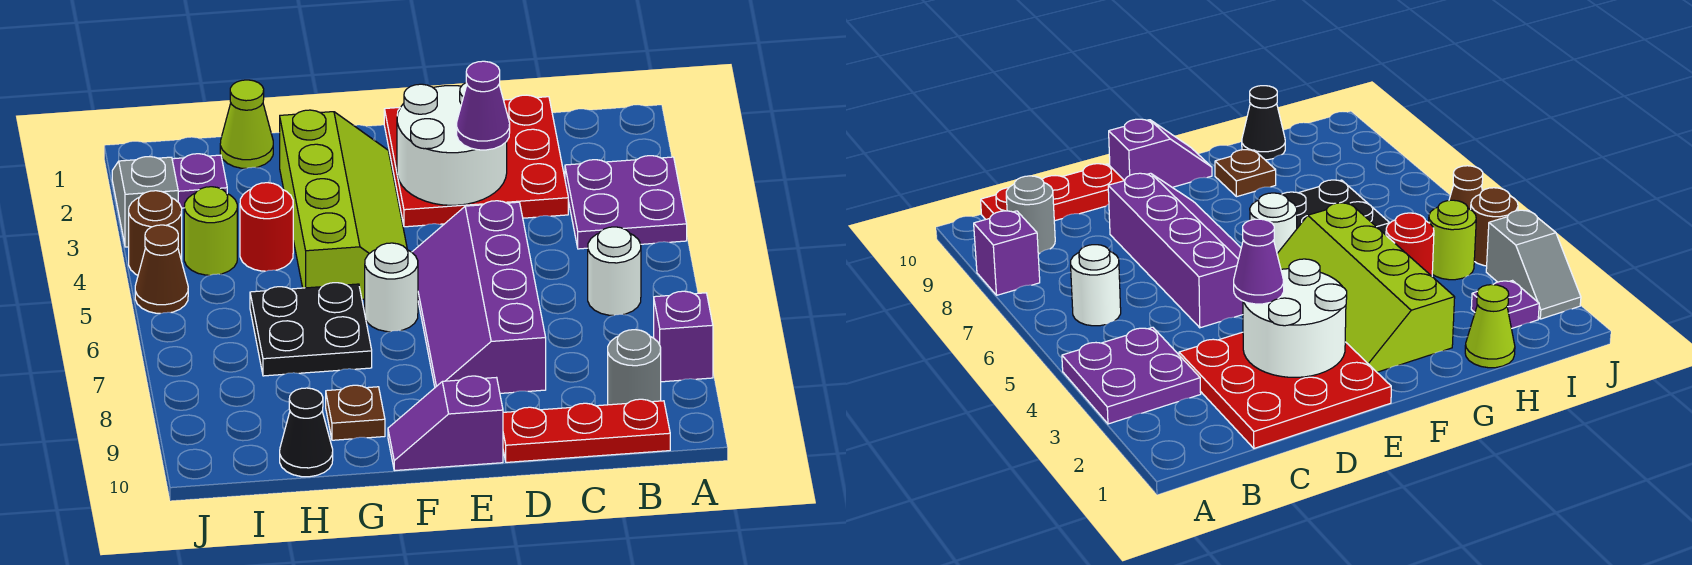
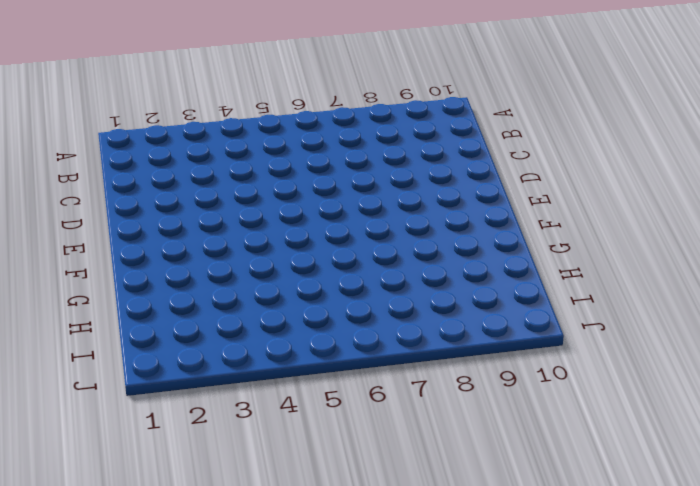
none -> purple 2x2 plate [565,156,687,249]
none -> purple 1x1 brick [654,291,713,382]
none -> white 1x1 round brick [588,227,641,315]

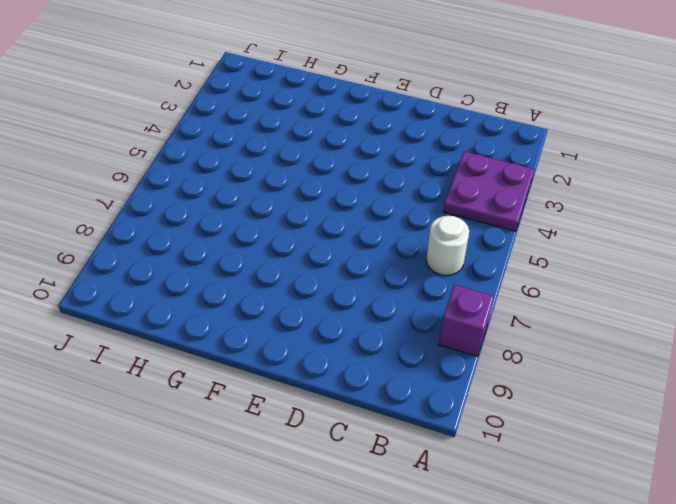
none -> grey 1x1 round brick [608,330,661,405]
none -> red 1x3 plate [503,399,670,462]
none -> red 3x3 plate [384,95,568,227]

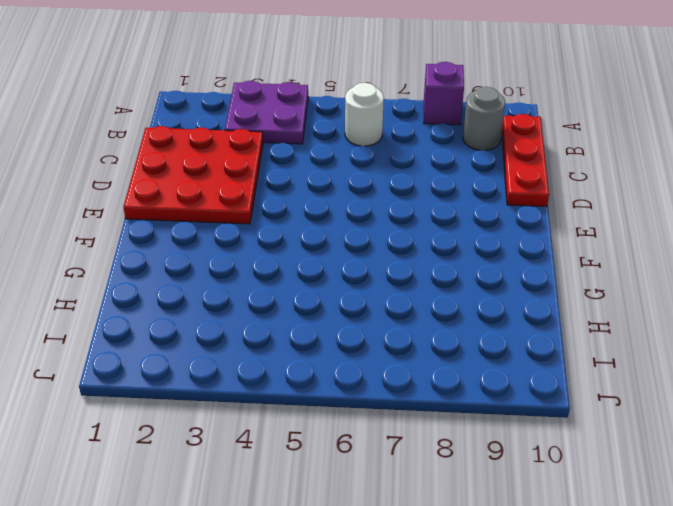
none -> purple 2x4 slope [412,201,546,393]
none -> purple 1x2 slope [388,376,503,471]
none -> lime 2x4 slope [280,110,407,299]

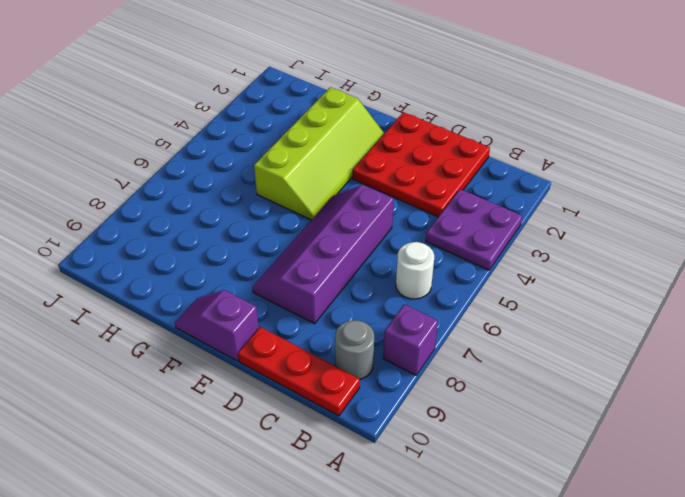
none -> white 1x1 round brick [365,243,418,332]
none -> black 2x2 plate [250,283,372,376]
none -> brown 1x1 plate [326,385,385,440]

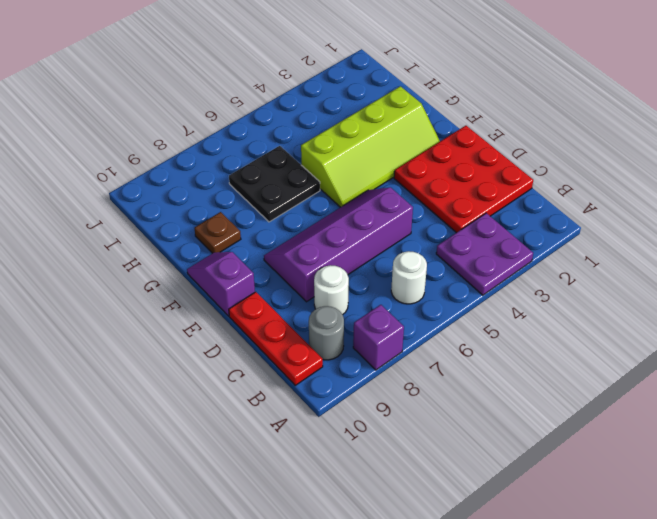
white 1x1 round brick [314,265,349,315] -> white 1x1 round brick moved to [365,243,418,332]
none -> lime 1x1 cone [220,80,273,168]
none -> red 1x1 round brick [240,183,293,271]
none -> black 1x1 cone [280,388,333,477]

